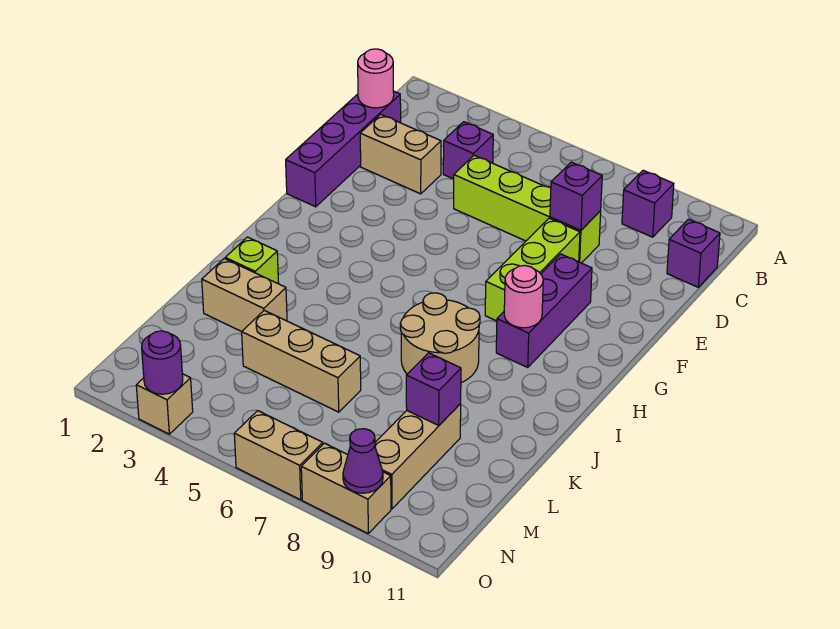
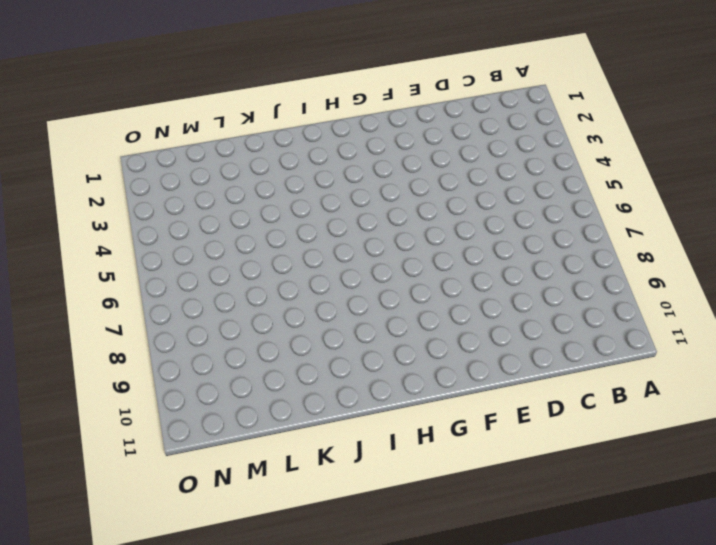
none -> purple 1x1 brick [622,170,674,237]
none -> purple 1x4 brick [286,91,401,207]
none -> purple 1x1 brick [443,122,493,179]

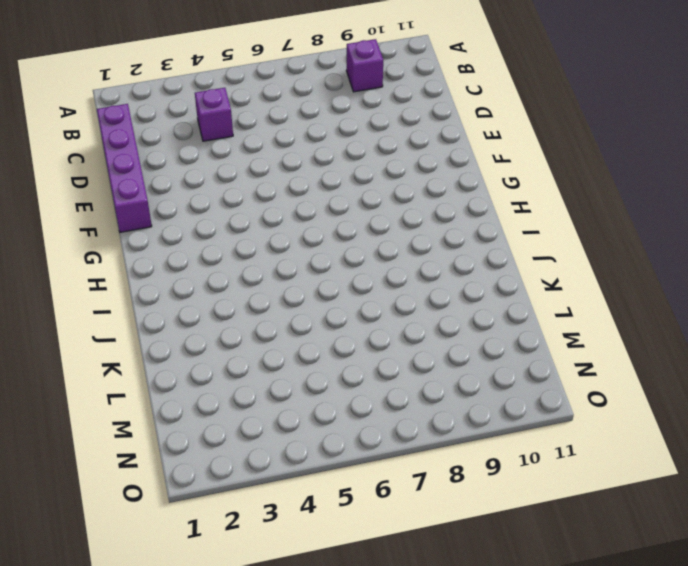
none -> purple 1x1 brick [667,219,720,287]
none -> tan 1x2 brick [360,114,441,194]
none -> lime 1x4 brick [454,155,601,263]

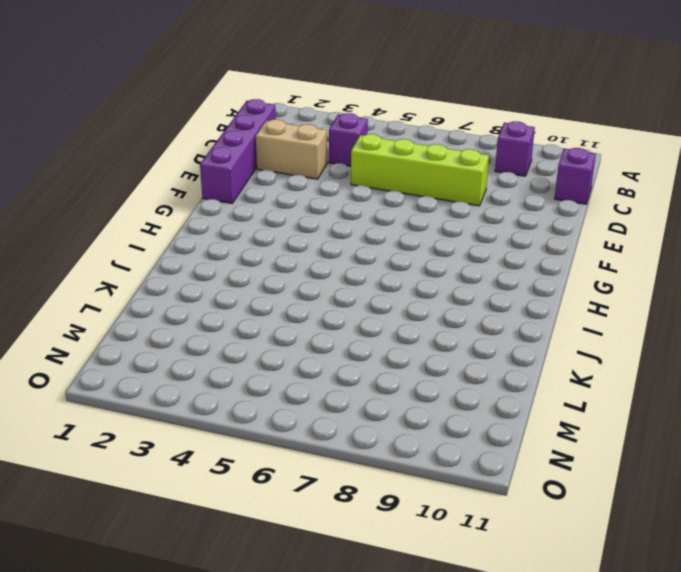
none -> lime 1x3 brick [485,218,580,321]
none -> purple 1x3 brick [496,254,592,367]
none -> tan 2x2 round brick [400,293,480,383]

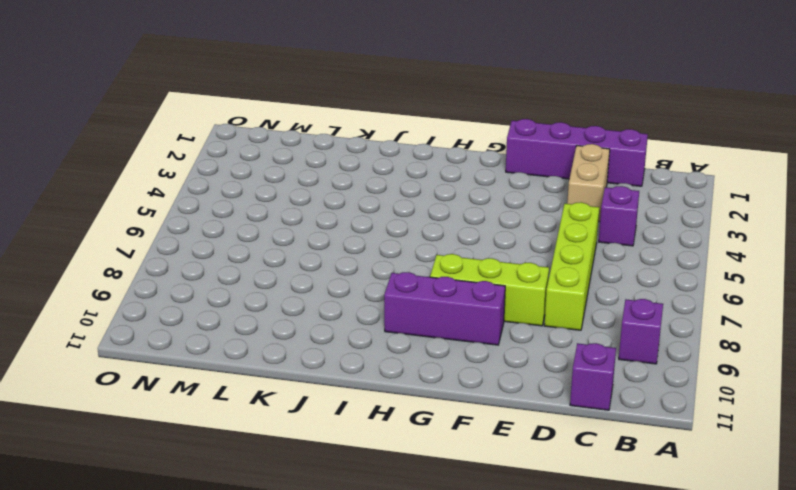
none -> tan 2x2 round brick [400,293,480,383]
none -> lime 1x1 brick [225,237,279,284]
none -> tan 1x2 brick [202,259,287,332]

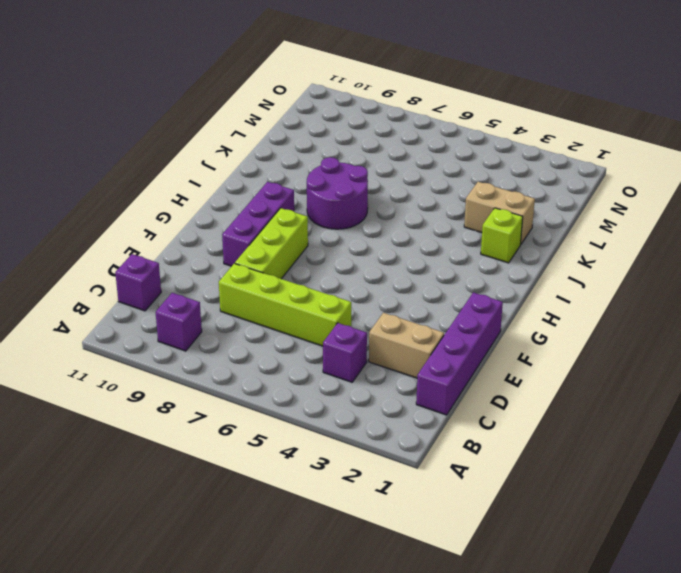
purple 2x2 round brick [307,157,368,229] -> tan 2x2 round brick [400,293,480,383]
none -> tan 1x3 brick [242,310,361,412]
none -> tan 1x3 brick [375,404,461,509]
none -> tan 1x1 brick [136,374,193,434]

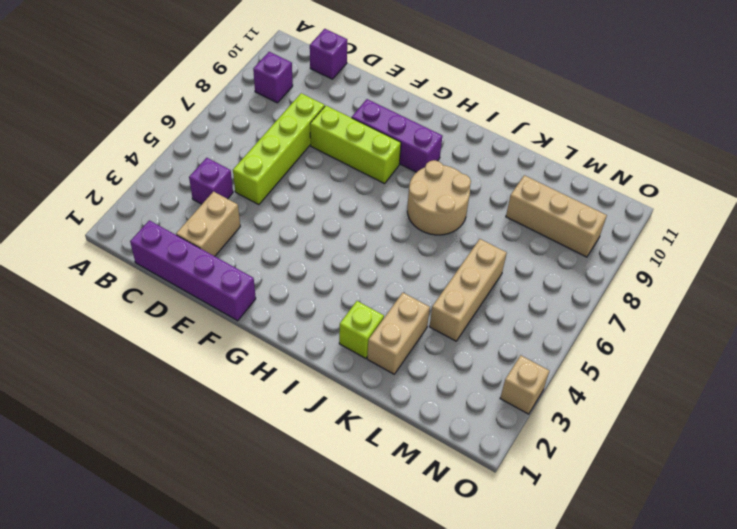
none -> tan 1x2 brick [234,411,323,500]
none -> tan 1x2 brick [301,443,391,533]
none -> pink 1x1 round brick [358,49,394,108]

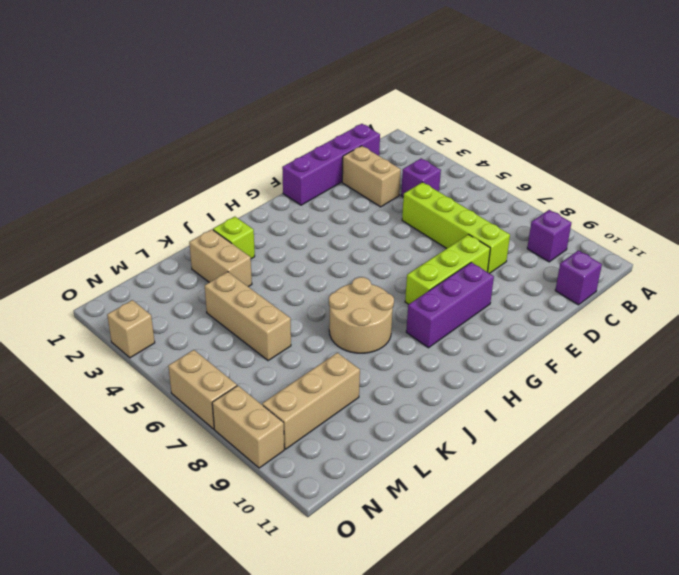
none -> pink 1x1 round brick [358,49,394,108]
none -> purple 1x1 brick [550,162,602,230]
none -> pink 1x1 round brick [504,266,543,328]

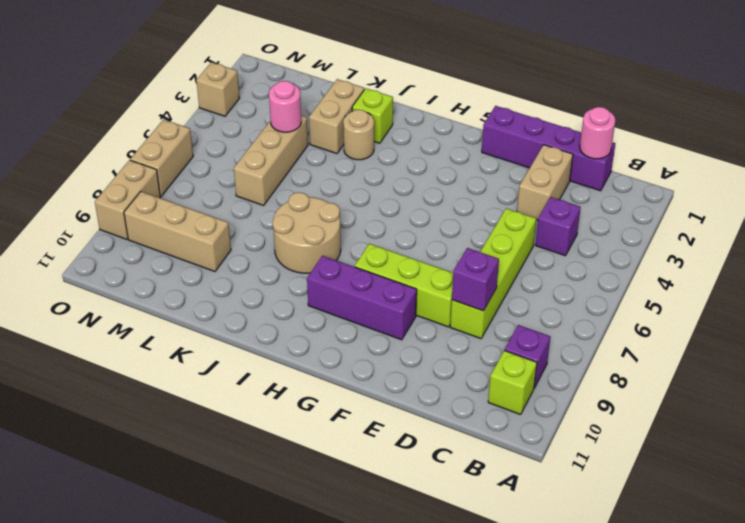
lime 1x1 brick [488,350,537,415] -> none
tan 1x1 round brick [343,110,374,160] -> none
pink 1x1 round brick [269,81,301,132] -> pink 1x1 round brick moved to [504,266,543,328]
none -> purple 1x1 brick [667,219,720,287]
none -> purple 1x1 brick [406,353,461,425]
none -> purple 1x1 round brick [142,331,183,394]

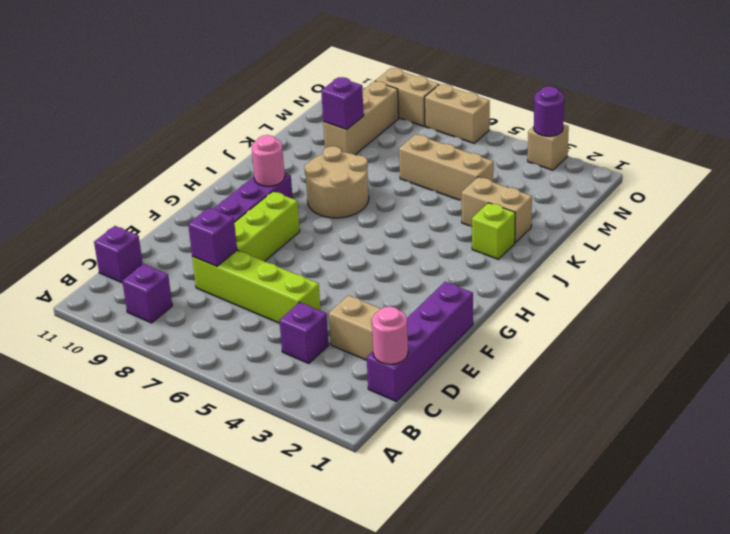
none -> purple 1x1 cone [343,429,383,493]

